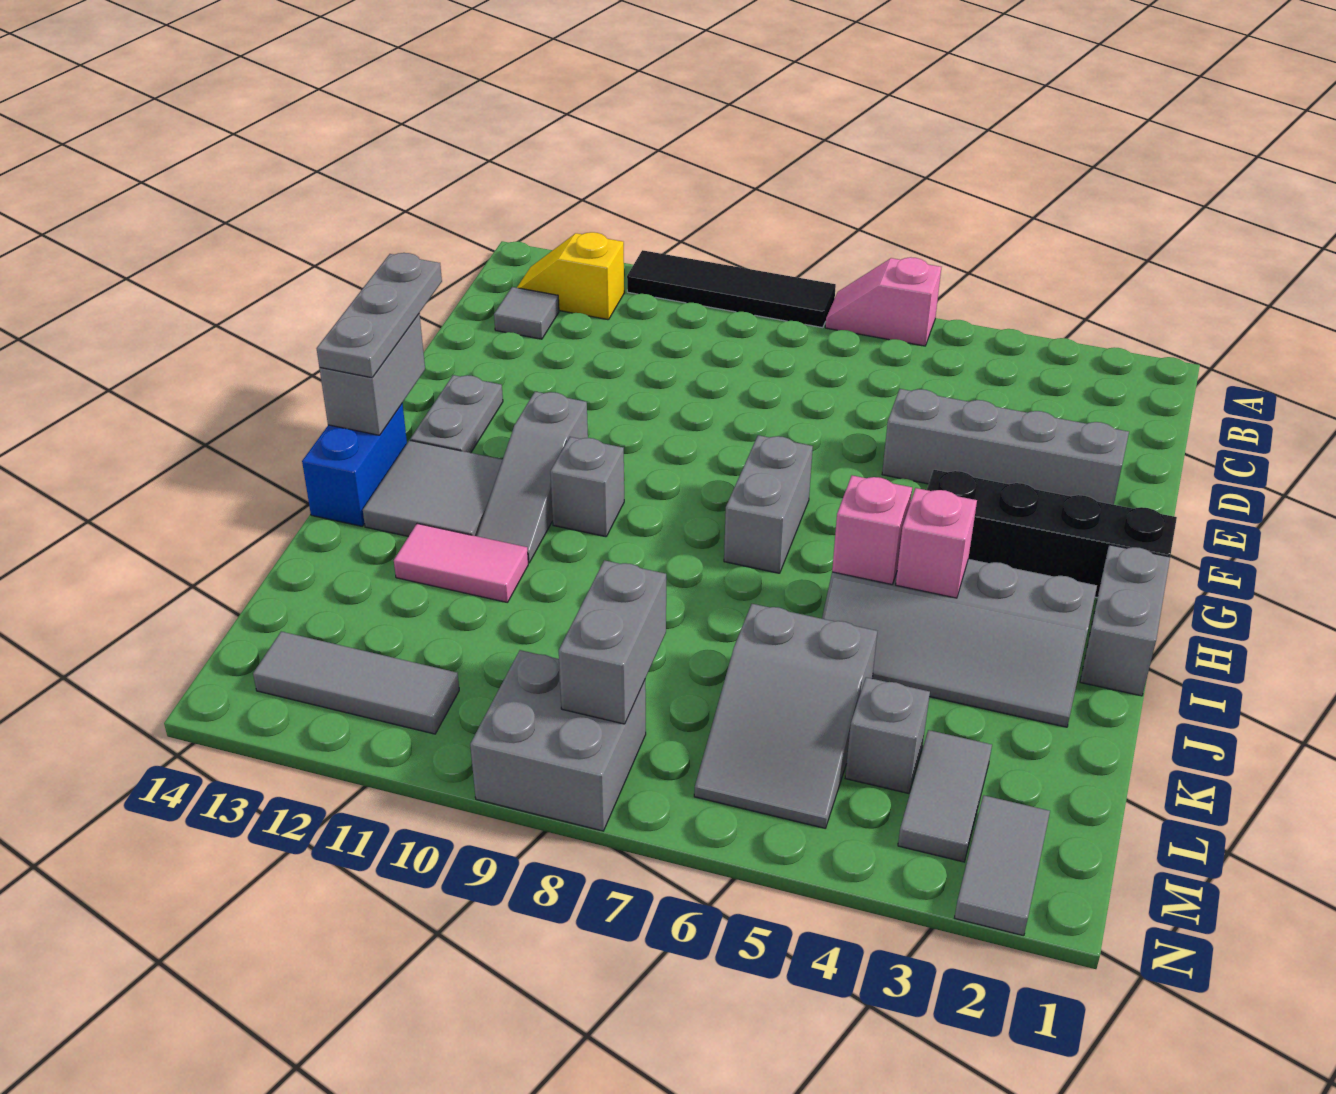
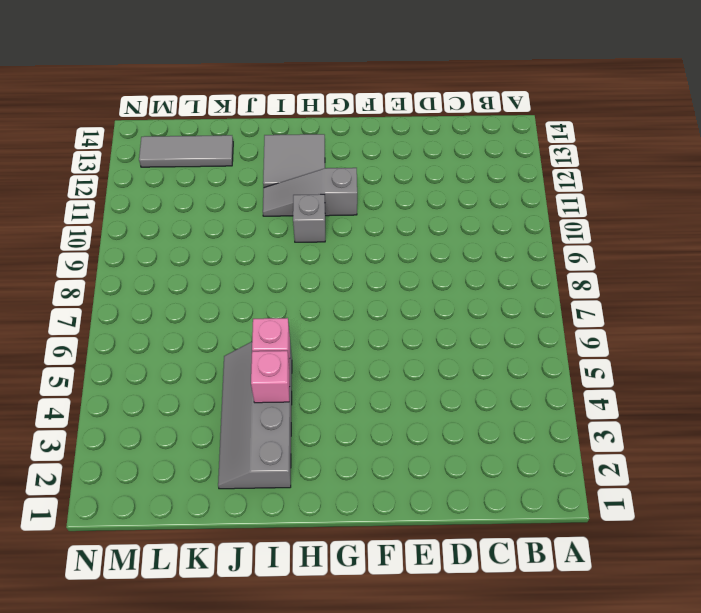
grey 1x3 tile [139,135,233,167] -> grey 1x3 tile turned to [253,632,459,734]
none -> pink 1x2 slope [825,257,941,346]
none -> black 1x4 tile [627,250,836,328]
none -> yellow 1x2 slope [517,232,624,320]

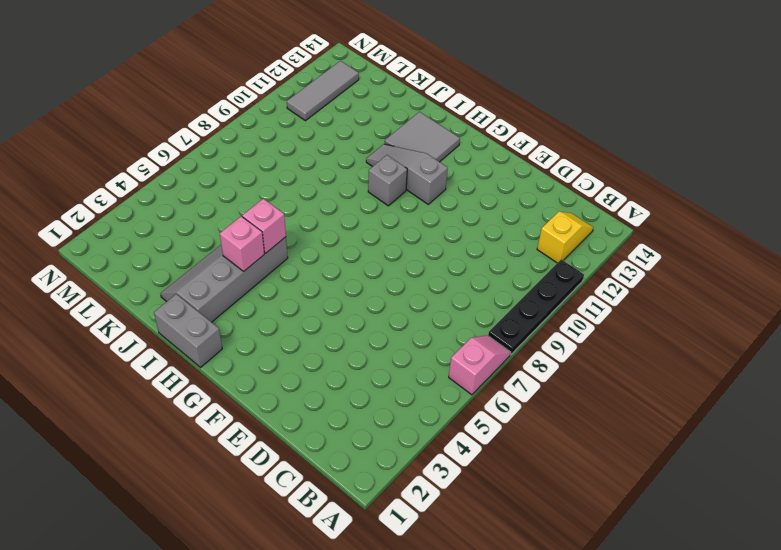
black 1x4 plate [488,259,584,355] -> black 1x4 tile [627,250,836,328]
none -> grey 1x1 tile [494,287,559,339]
none -> grey 1x4 brick [882,389,1129,505]
none -> grey 1x2 plate [410,375,503,453]

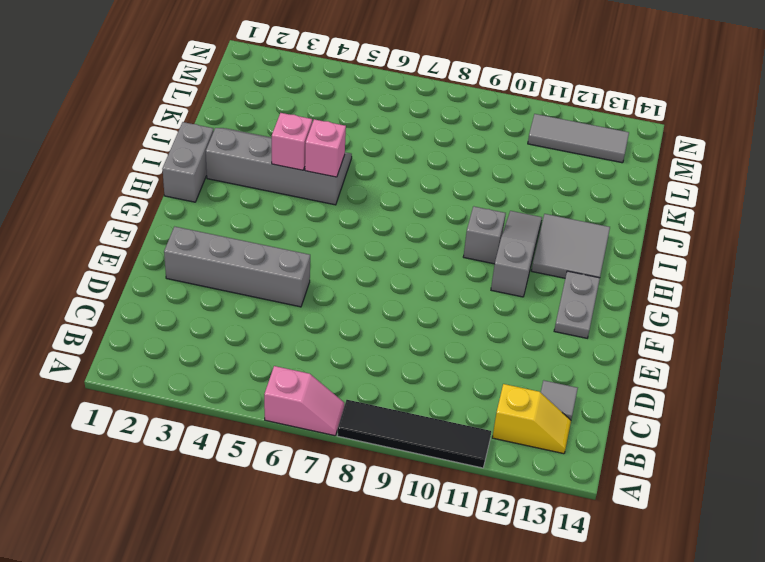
none -> black 1x4 brick [927,470,1177,597]
none -> grey 1x2 brick [724,435,813,573]
none -> blue 1x2 brick [302,404,407,526]

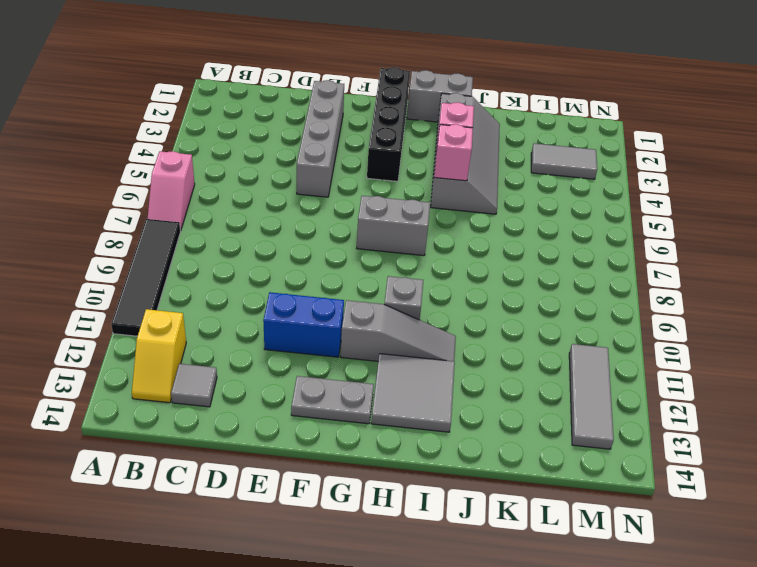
blue 1x2 brick [263,292,344,357] -> blue 1x2 brick moved to [302,404,407,526]
none -> pink 1x2 tile [394,524,528,603]
none -> grey 2x3 slope [694,604,877,828]
none -> grey 1x1 brick [845,677,930,794]

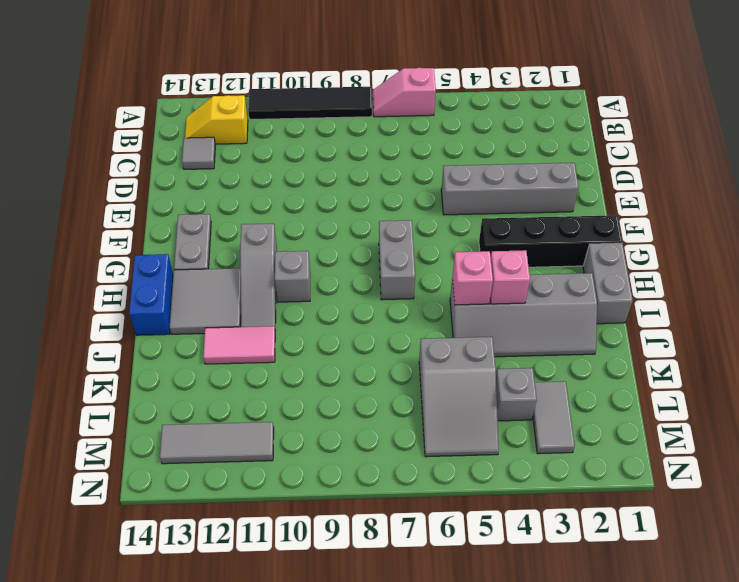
none -> grey 1x2 tile [955,795,1050,936]
none -> grey 2x2 brick [470,650,646,831]
none -> grey 1x2 brick [319,314,425,435]

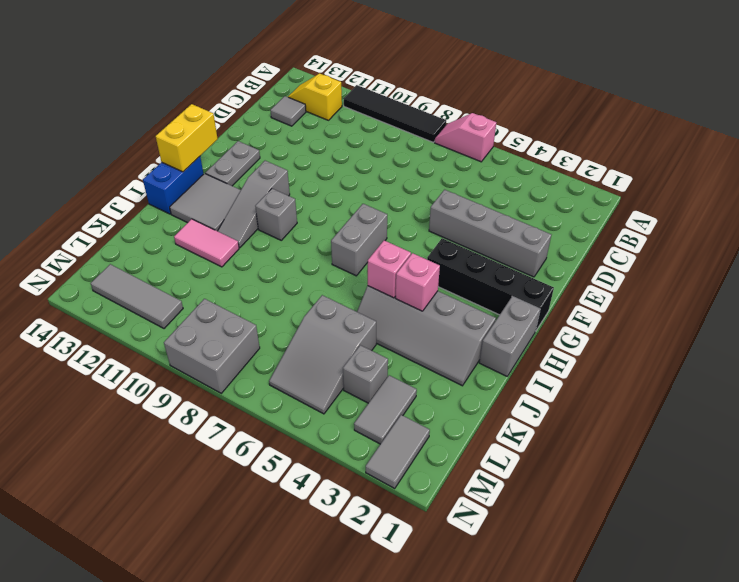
yellow 1x2 brick [156,104,218,172] -> grey 1x2 brick [319,314,425,435]
none -> grey 1x2 brick [559,560,666,724]
none -> grey 1x3 plate [316,253,442,378]

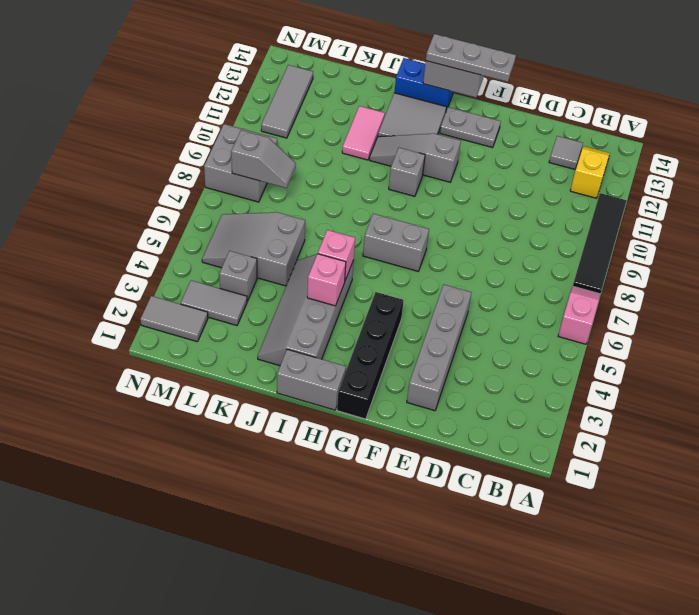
grey 1x2 slope [231,130,296,188] -> grey 1x2 brick [559,560,666,724]

